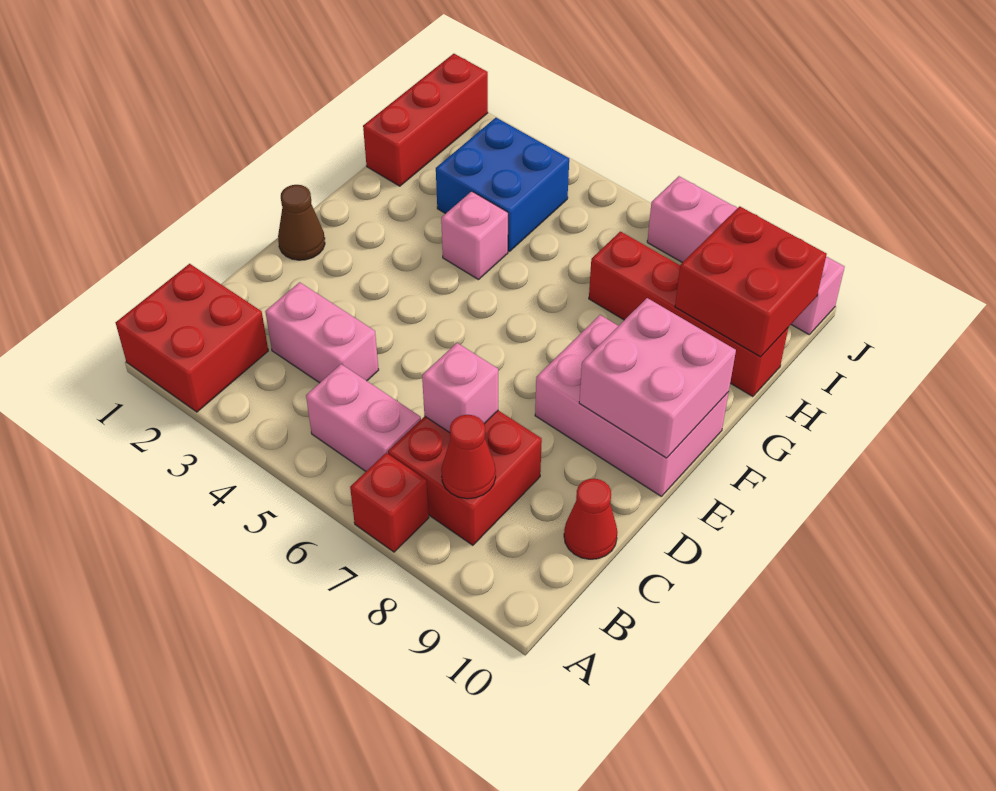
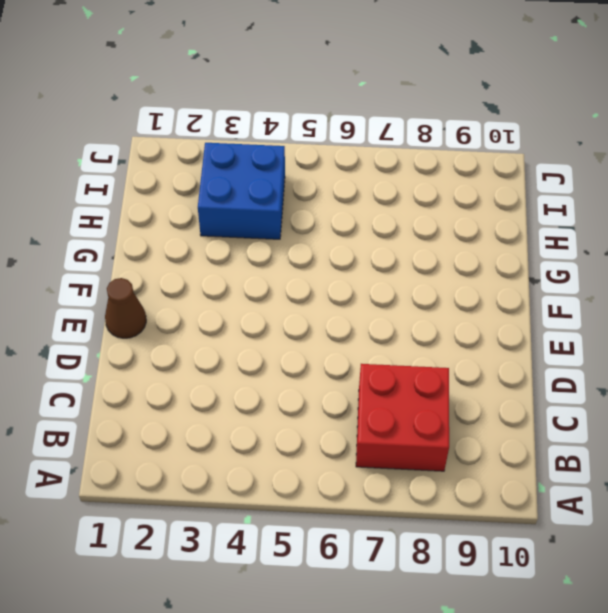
none -> red 2x2 brick [116,264,268,412]
none -> red 1x1 brick [350,453,429,552]
none -> pink 1x2 brick [306,364,421,471]

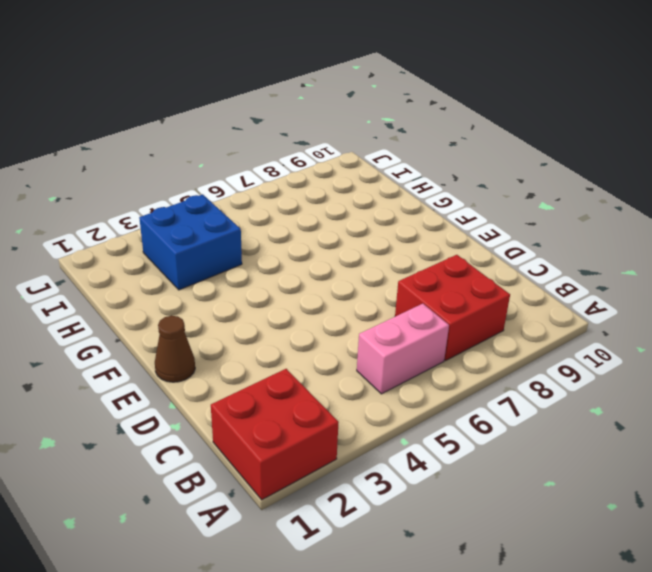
none -> red 1x1 brick [350,453,429,552]
none -> pink 1x2 brick [265,282,379,383]
none -> red 1x1 cone [564,479,617,559]

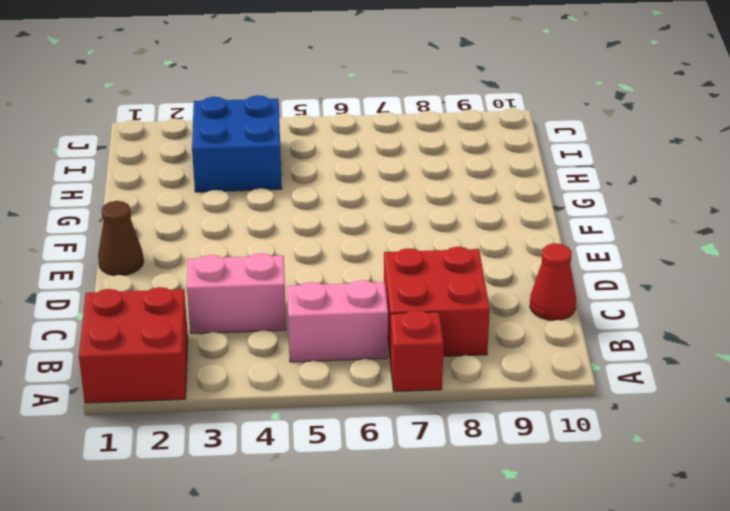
none -> pink 2x3 brick [535,315,729,496]
none -> pink 1x1 brick [441,191,508,280]
none -> red 1x3 brick [363,54,488,186]

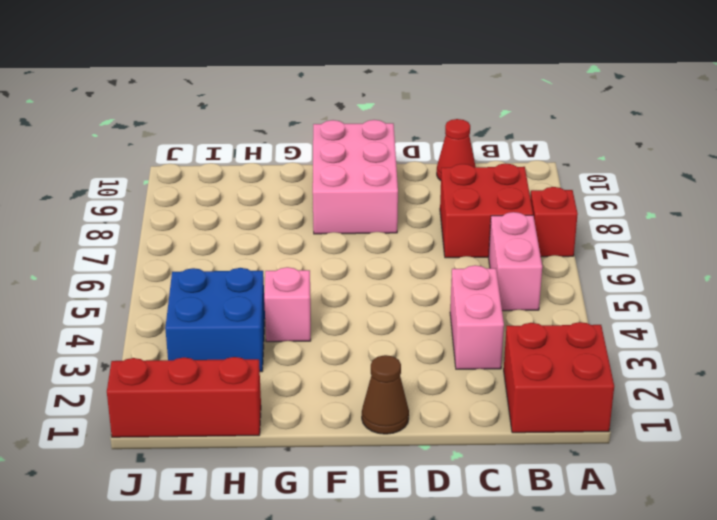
none -> red 1x4 brick [589,232,788,397]
none -> pink 1x4 brick [647,176,845,334]
none -> red 1x1 cone [441,415,496,499]

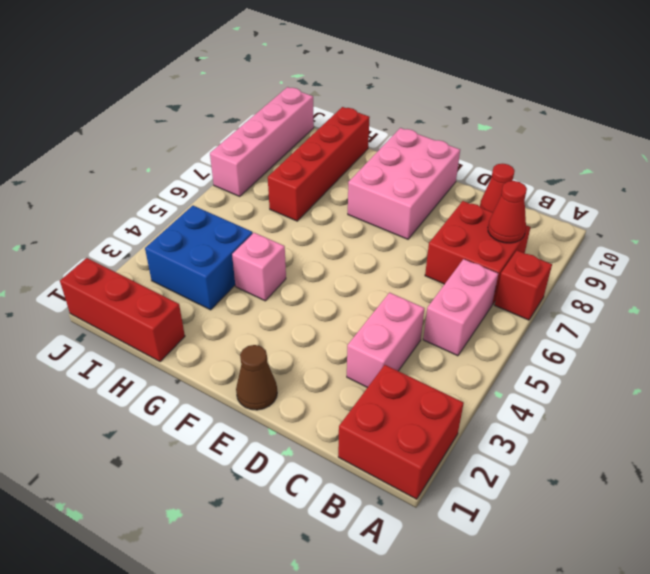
none -> pink 1x1 brick [422,343,498,433]
none -> pink 2x2 brick [579,298,736,458]
none -> red 2x2 brick [675,206,827,357]

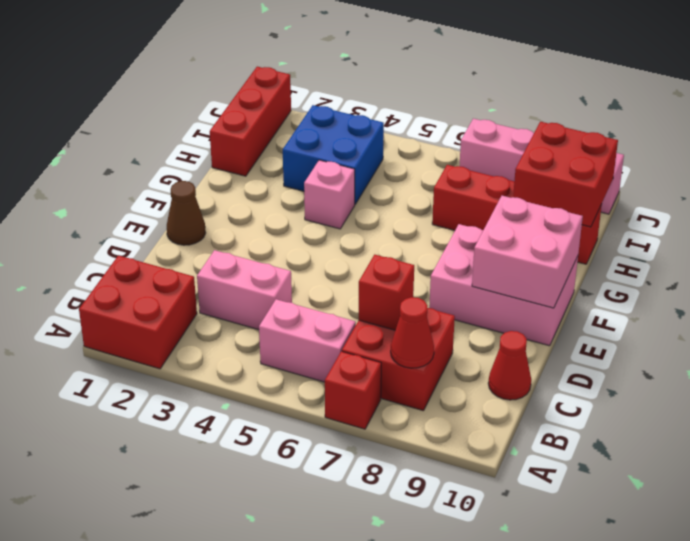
red 1x1 brick [359,255,414,330] -> pink 1x1 brick [422,343,498,433]

